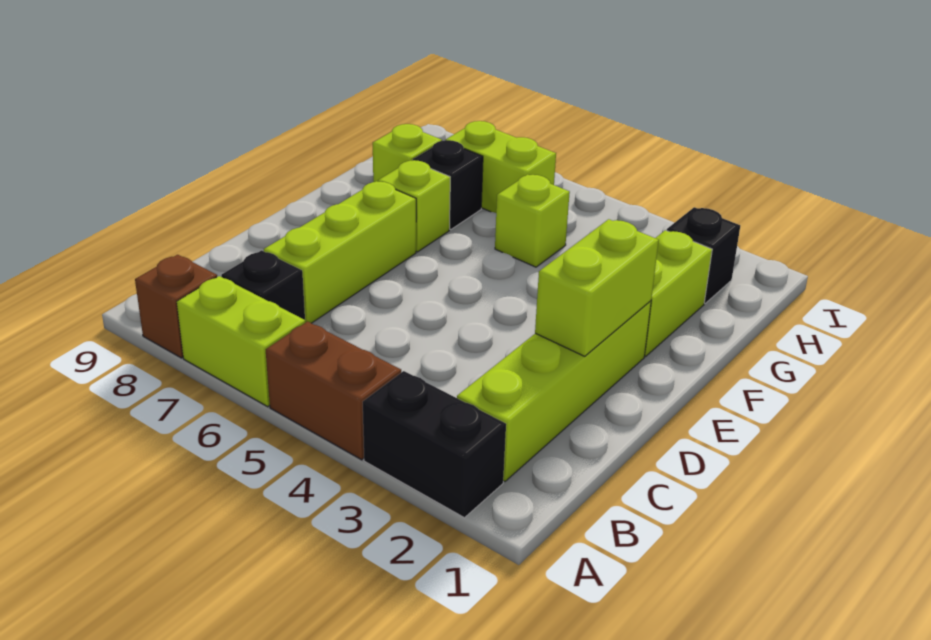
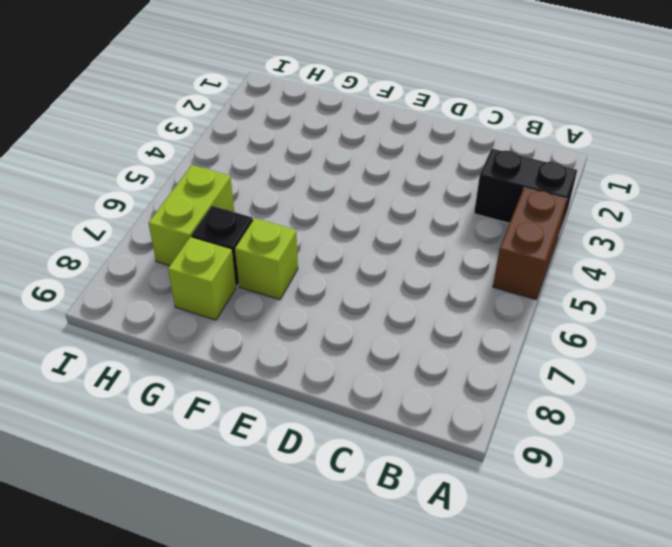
black 1x2 brick [474,148,577,233] -> black 1x2 brick turned to [363,371,506,518]
none -> lime 1x2 brick [177,276,305,407]
none -> brown 1x1 brick [135,255,217,358]
none -> lime 1x4 brick [457,301,651,481]

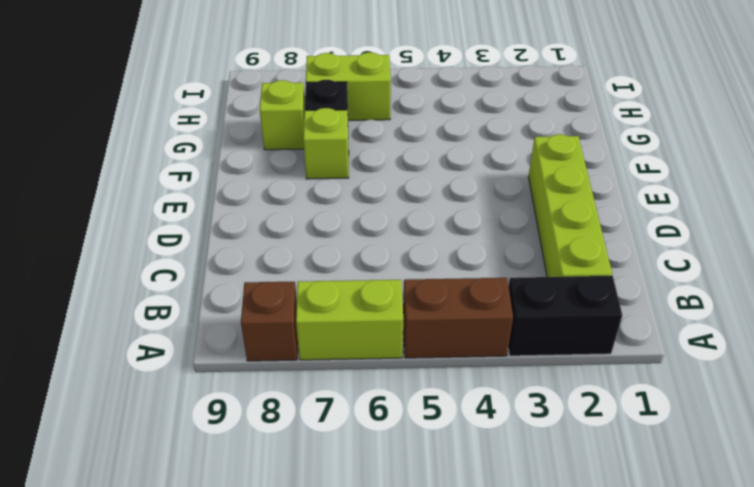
none -> black 1x1 brick [221,250,305,320]
none -> lime 1x3 brick [264,181,416,323]
none -> lime 1x2 brick [645,230,712,356]

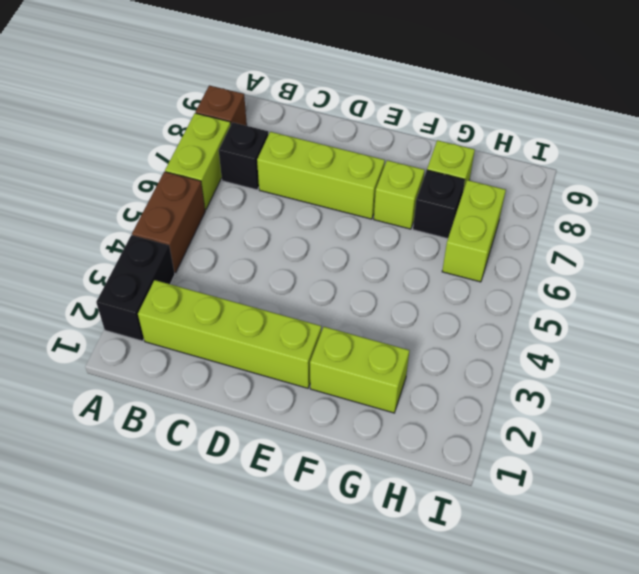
none -> lime 1x1 brick [495,174,570,267]
none -> black 1x1 brick [666,207,740,303]
none -> lime 1x2 brick [535,219,659,356]

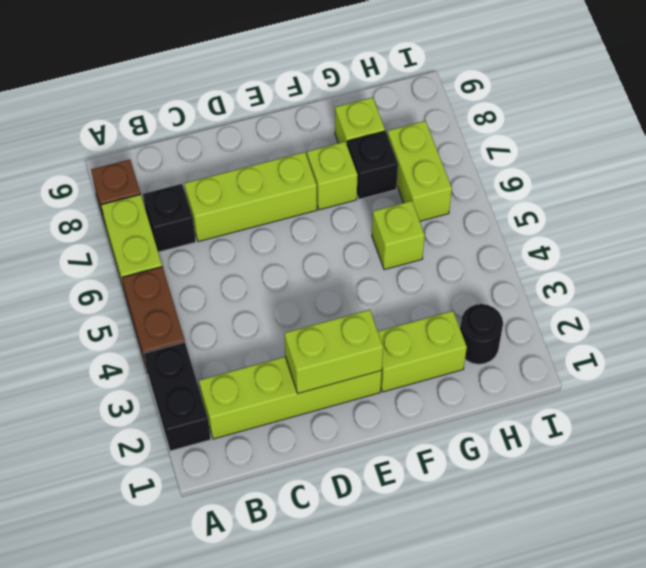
black 1x1 round brick [460,304,503,364] -> black 1x1 brick [666,207,740,303]

